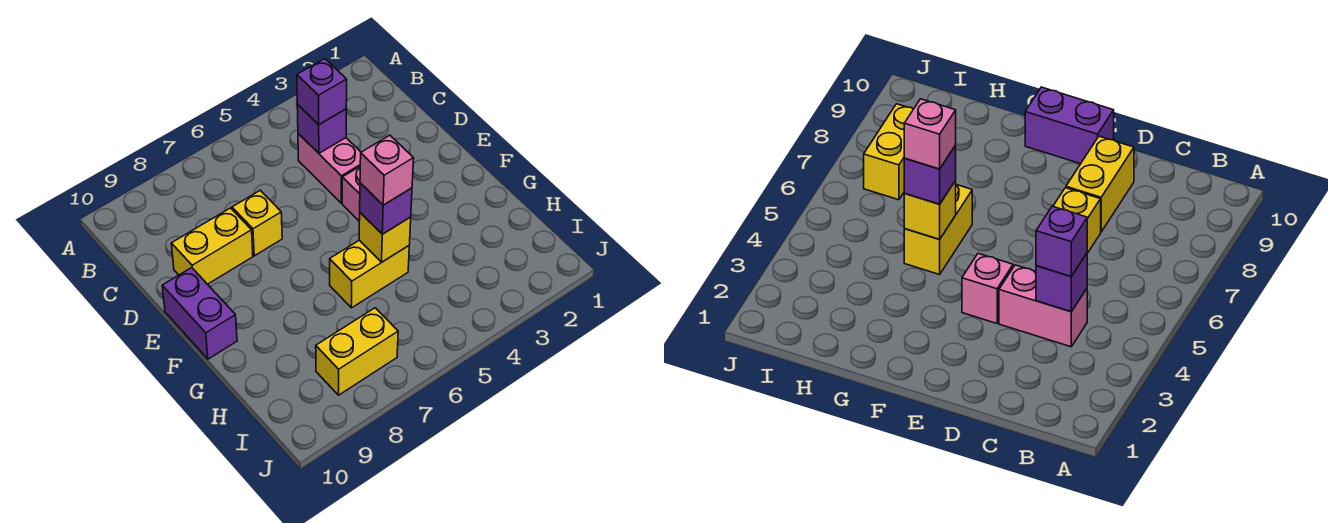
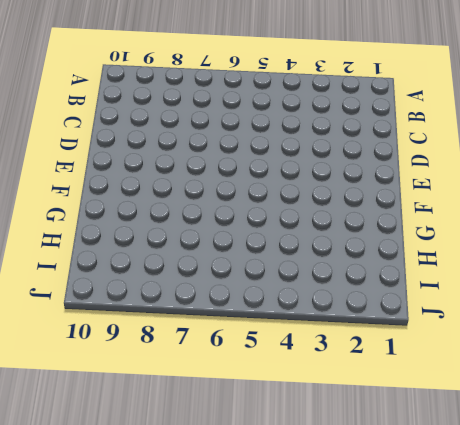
none -> pink 1x2 brick [298,133,361,203]
none -> yellow 1x1 brick [232,190,282,256]
none -> yellow 1x2 brick [171,208,253,284]

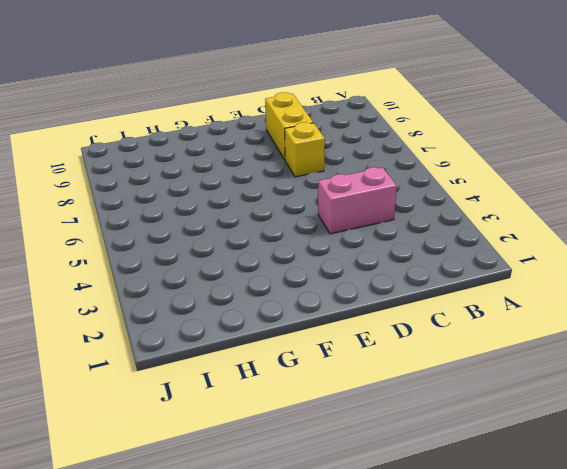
none -> pink 1x1 brick [342,167,360,221]
none -> purple 1x2 brick [162,268,237,359]
none -> yellow 1x2 brick [330,240,409,308]

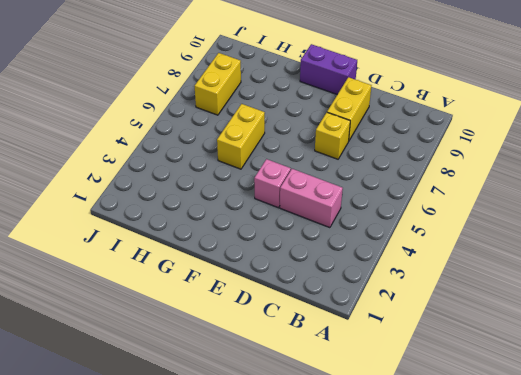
none -> purple 1x1 brick [297,105,346,153]
none -> yellow 1x1 brick [359,213,411,262]
none -> purple 1x1 brick [297,59,347,125]

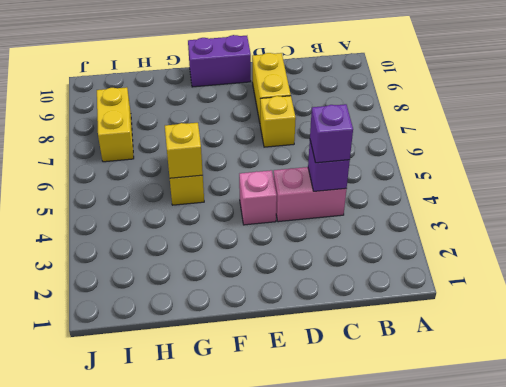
none -> purple 1x1 brick [360,183,412,234]
none -> pink 1x1 brick [360,135,414,205]

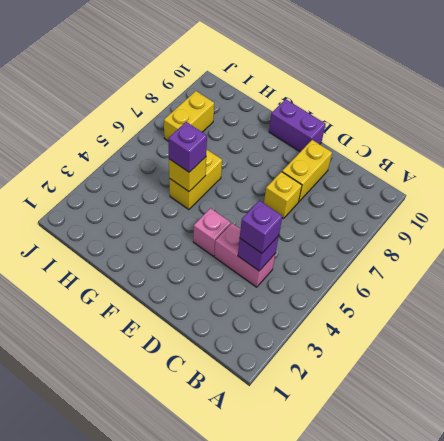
none -> pink 1x1 brick [360,135,414,205]

